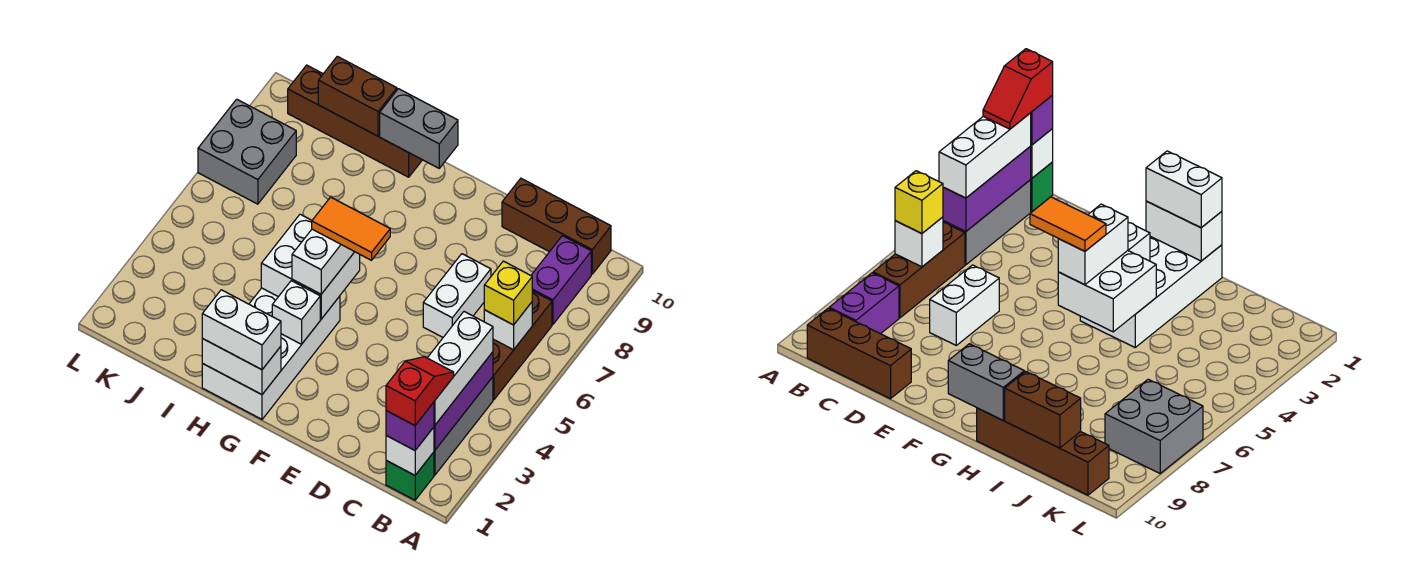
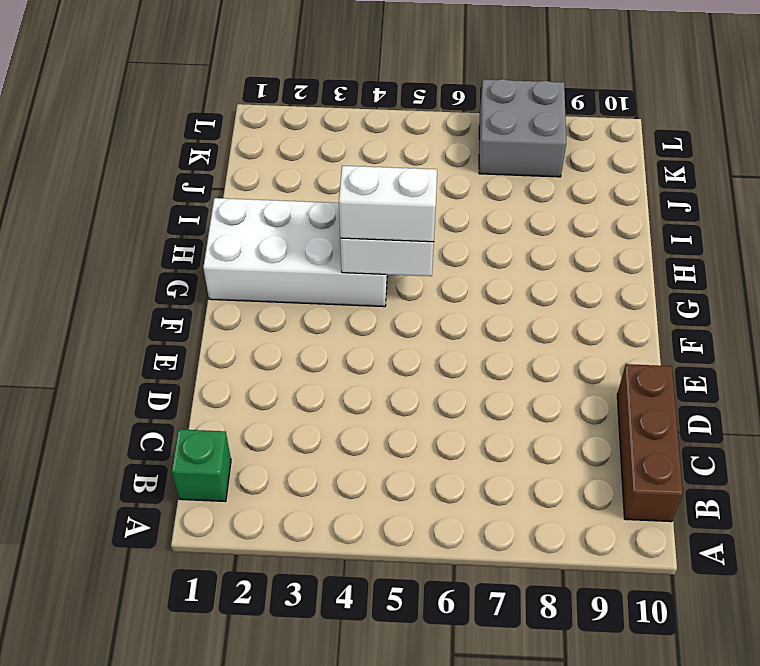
none -> grey 1x3 brick [434,377,493,475]
none -> brown 1x3 brick [493,291,552,400]
none -> purple 1x2 brick [531,236,591,324]

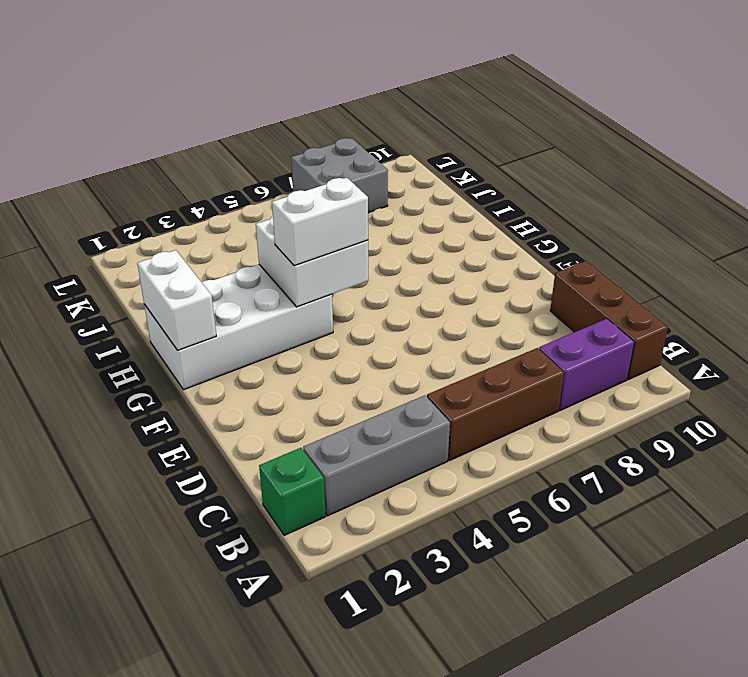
none -> white 1x2 brick [423,254,491,337]
none -> brown 1x4 brick [288,65,422,177]
none -> white 1x1 brick [386,427,434,475]

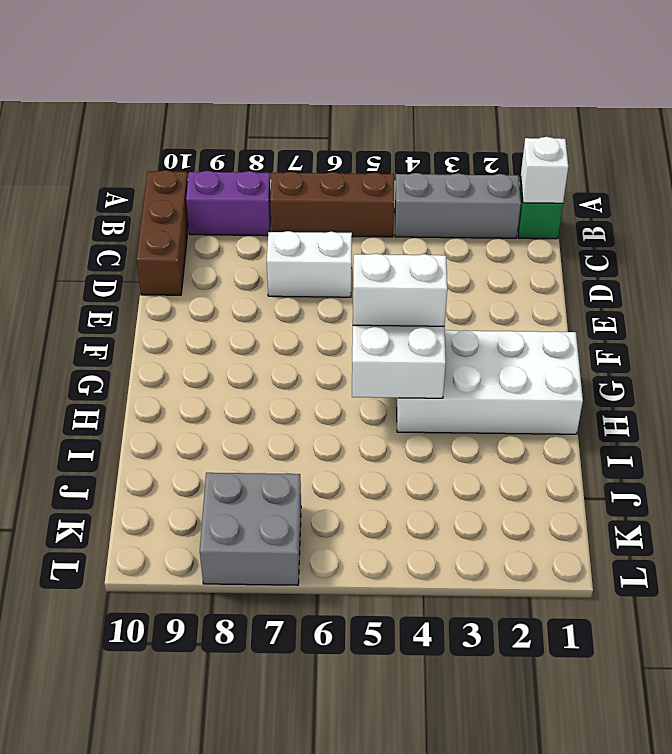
none -> brown 1x4 brick [288,65,422,177]
none -> purple 1x3 brick [434,352,493,450]
none -> white 1x1 brick [484,302,532,350]

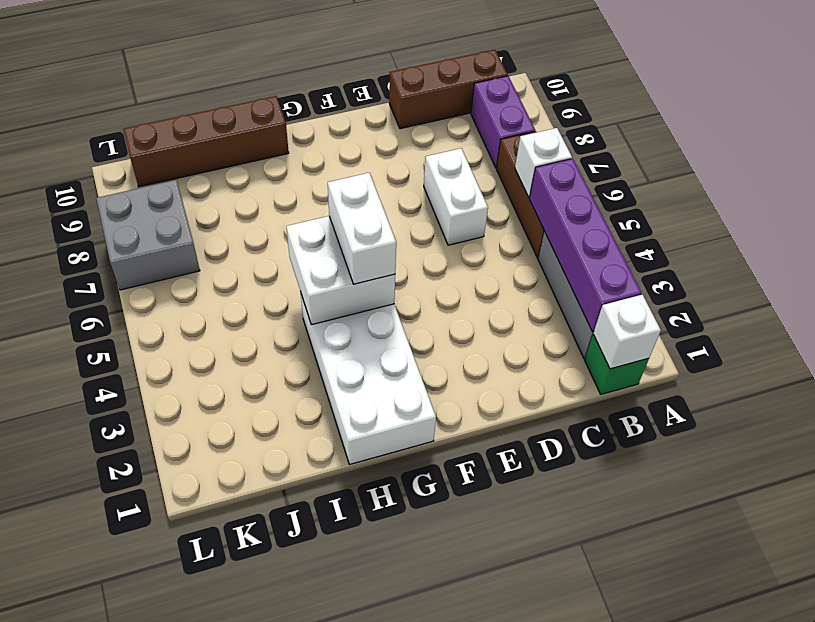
purple 1x4 brick [529,159,642,332] -> purple 1x3 brick [434,352,493,450]
none -> white 1x2 brick [202,339,281,395]
none -> white 1x1 brick [272,281,320,345]
none -> grey 1x2 brick [380,89,458,168]

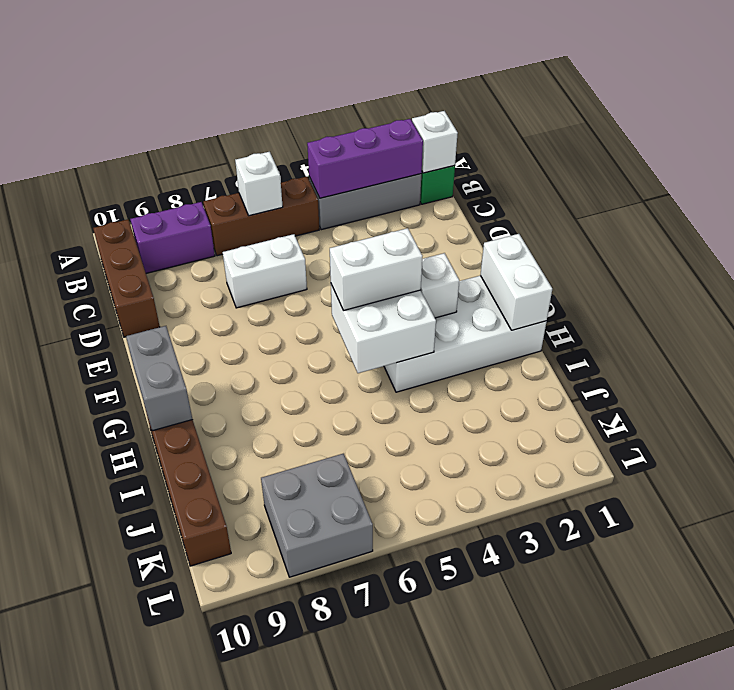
none -> brown 1x2 brick [318,56,397,136]
none -> purple 1x1 brick [386,402,434,450]
none -> white 1x3 brick [428,312,493,425]

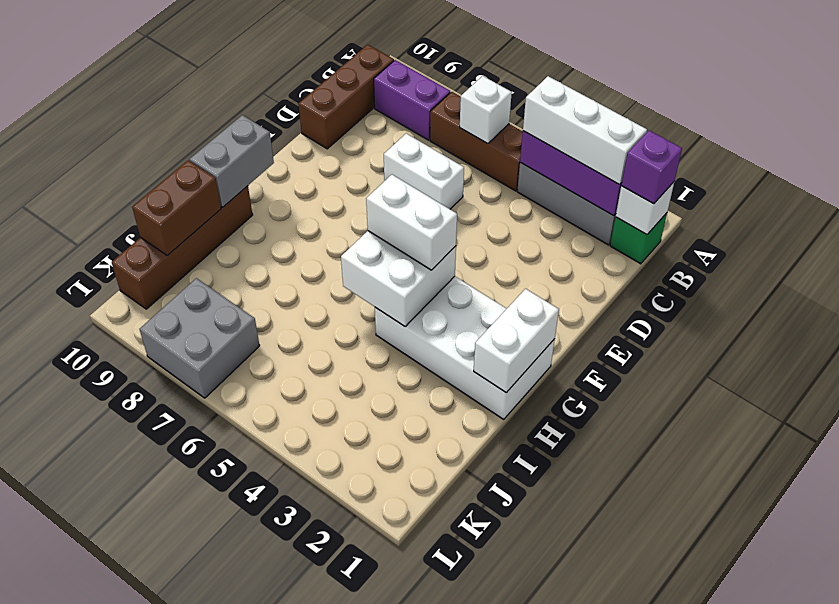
none -> white 1x1 brick [272,281,320,345]
none -> yellow 1x1 brick [484,261,532,325]
none -> white 1x2 brick [202,290,281,370]

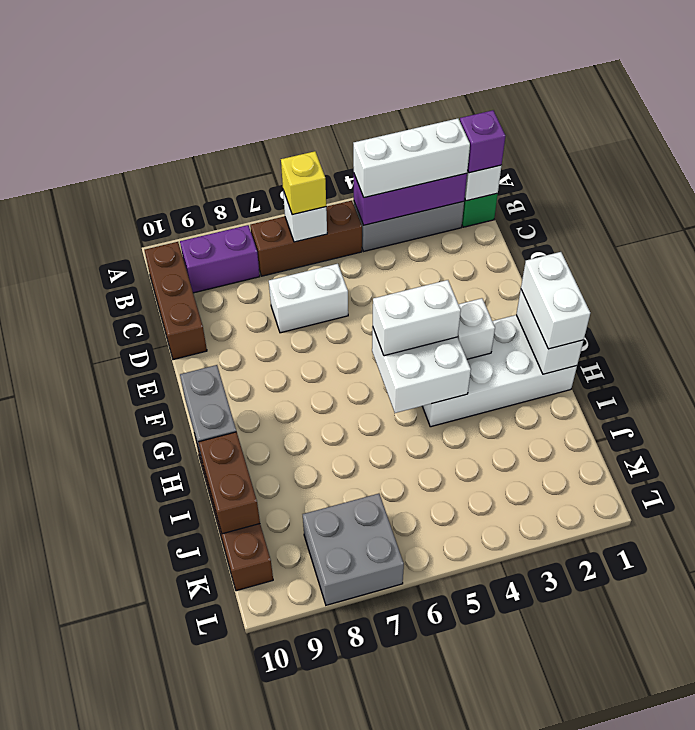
none -> red 1x2 slope [386,357,454,425]
none -> orange 1x2 tile [312,197,390,260]

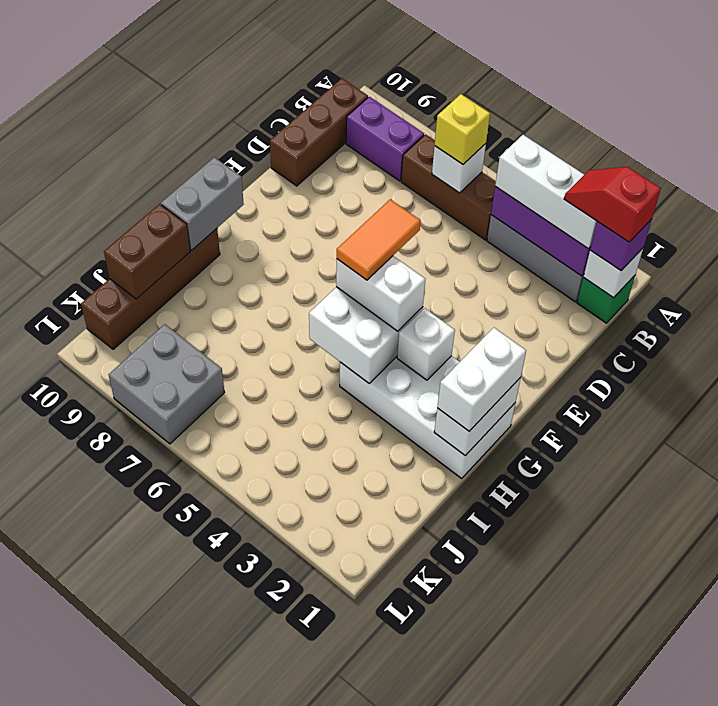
none -> white 1x2 brick [423,254,491,337]

